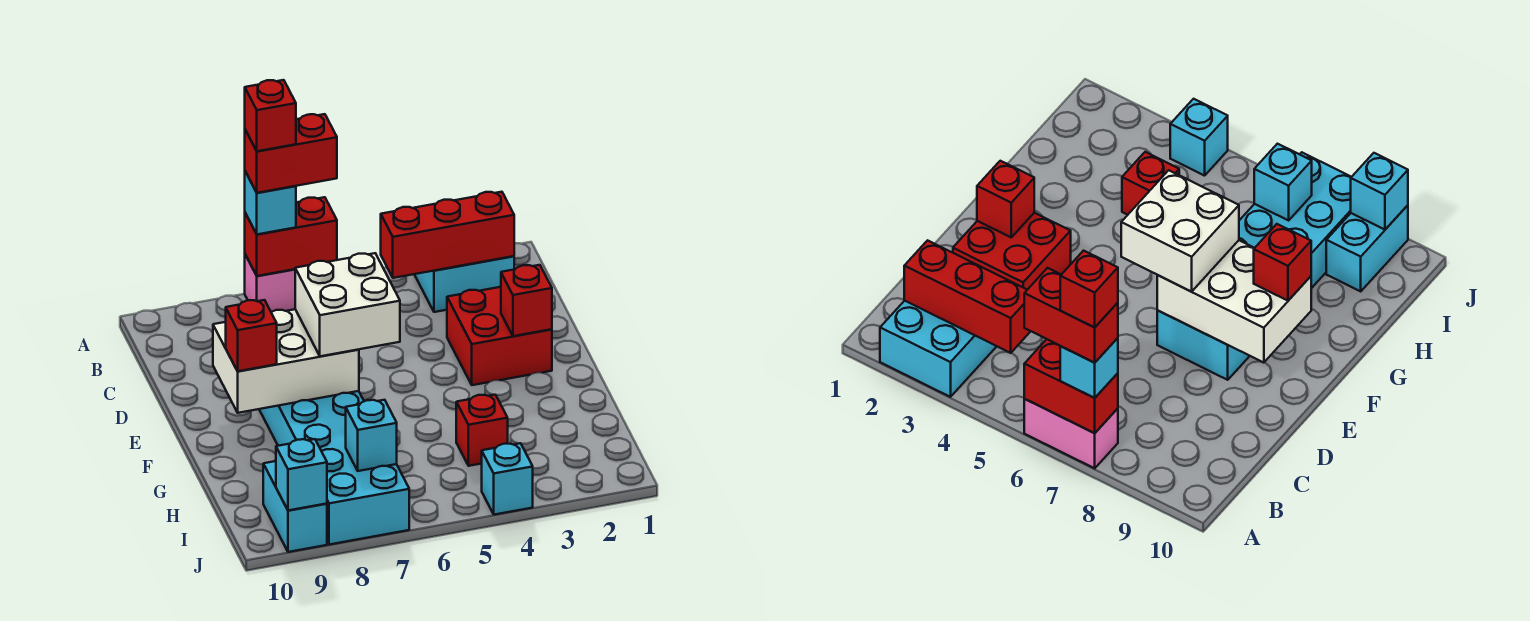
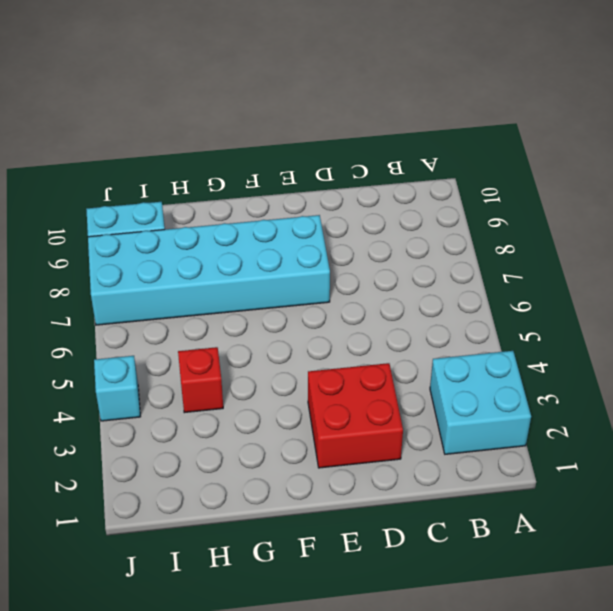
none -> pink 1x2 brick [245,255,295,312]
none -> red 1x2 brick [245,197,337,276]
none -> red 1x3 brick [381,192,514,278]

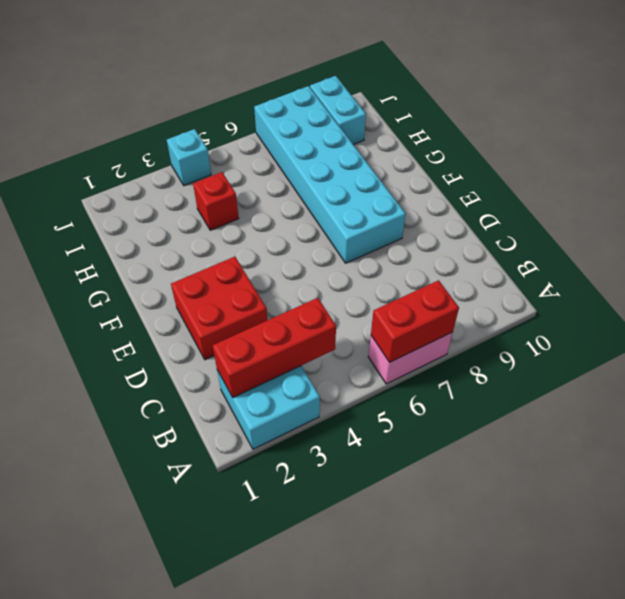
none -> red 1x1 brick [501,265,552,336]
none -> white 2x3 brick [213,309,359,413]
none -> cyan 1x1 brick [346,400,397,471]

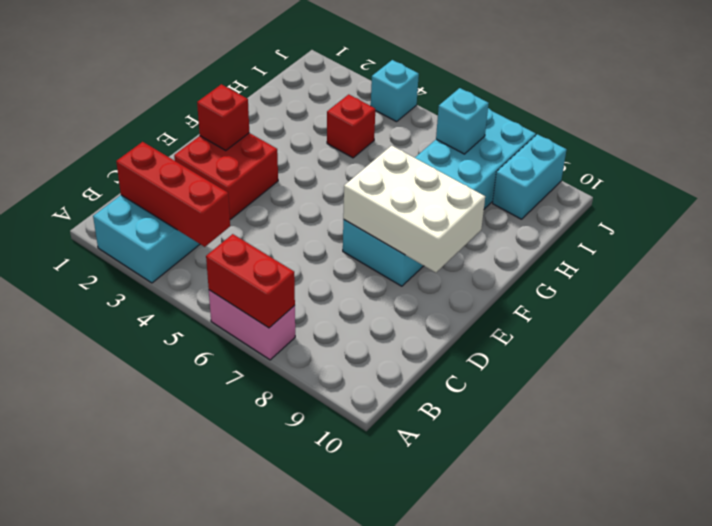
none -> cyan 1x1 brick [276,439,327,510]
none -> cyan 1x1 brick [245,171,296,234]
none -> white 2x2 brick [295,253,400,356]

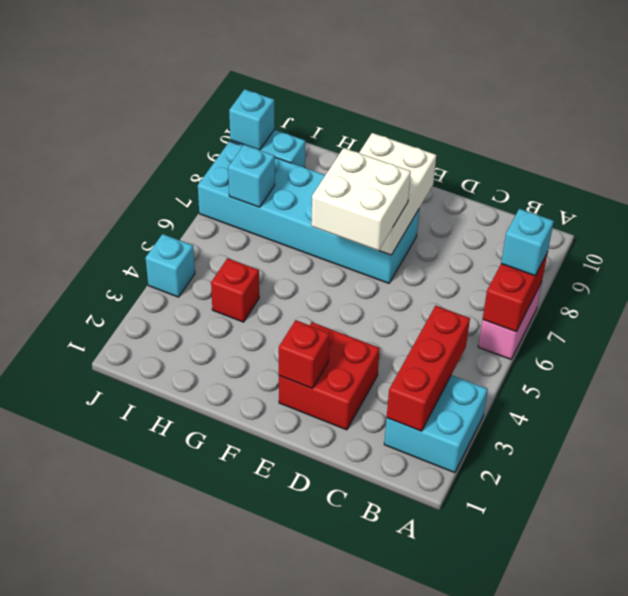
none -> red 1x1 brick [226,300,277,371]
none -> red 1x2 brick [245,114,337,193]
none -> red 1x1 brick [245,80,296,151]

